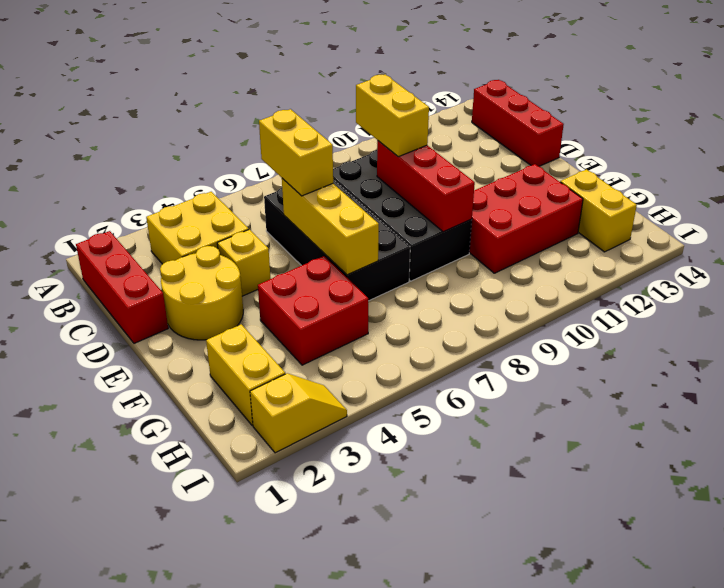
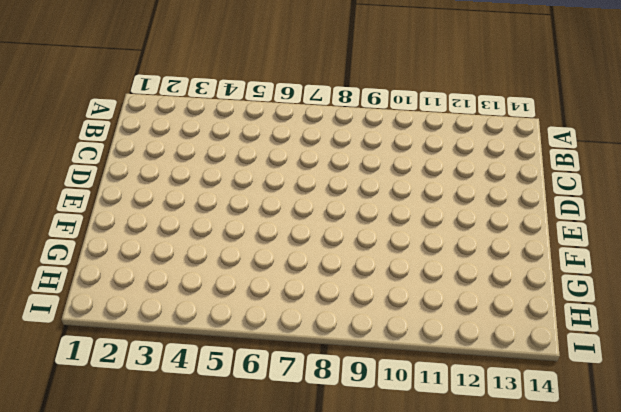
none -> red 1x3 brick [76,231,168,343]
none -> yellow 2x2 brick [146,192,249,264]
none -> red 1x3 brick [472,80,564,166]

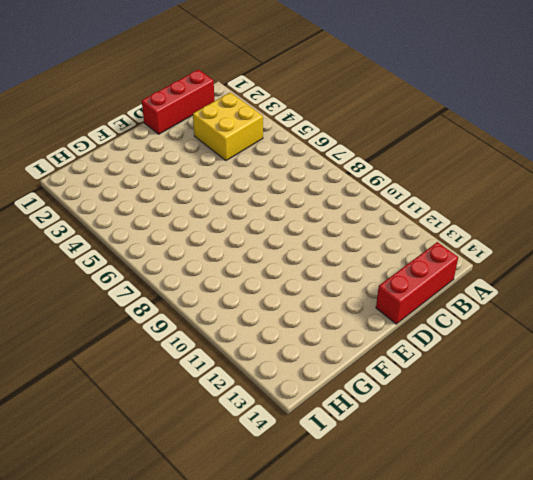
none -> black 2x4 brick [264,180,410,301]
none -> black 2x4 brick [333,150,472,281]
none -> yellow 2x2 round brick [160,246,243,340]

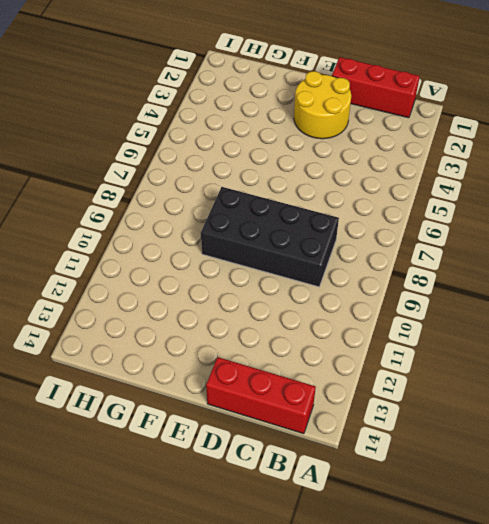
none -> yellow 2x2 brick [146,192,249,264]
none -> black 2x4 brick [264,180,410,301]
none -> yellow 1x1 brick [217,229,271,296]

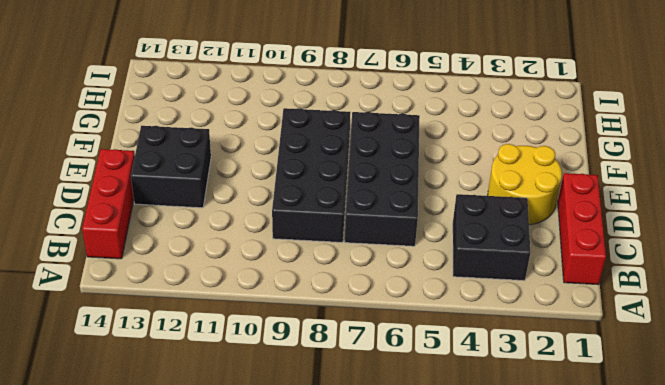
black 2x2 brick [453,194,530,281] -> yellow 2x2 brick [146,192,249,264]
black 2x2 brick [131,126,211,208] -> none
none -> yellow 1x1 brick [217,229,271,296]
none -> red 2x2 brick [258,256,368,365]
none -> red 2x3 brick [469,164,583,273]

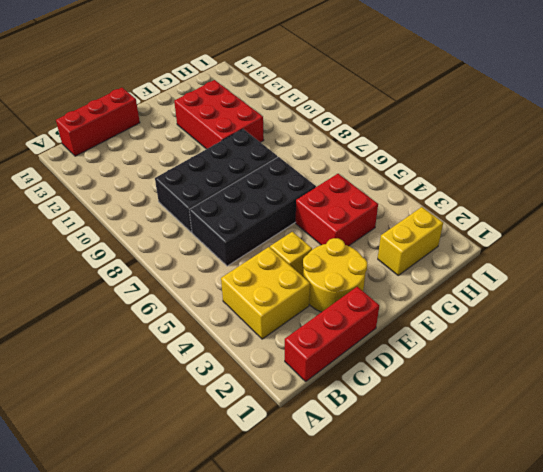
none -> yellow 1x2 brick [561,169,637,252]
none -> yellow 1x2 slope [250,373,347,453]
none -> yellow 1x3 brick [282,178,379,275]

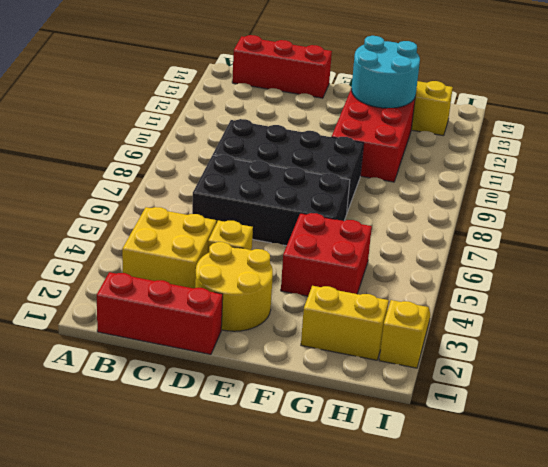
cyan 2x2 round brick [351,36,420,108] -> none
none -> yellow 1x3 brick [282,178,379,275]
none -> red 1x3 brick [377,141,475,232]
none -> yellow 1x2 brick [259,109,333,196]

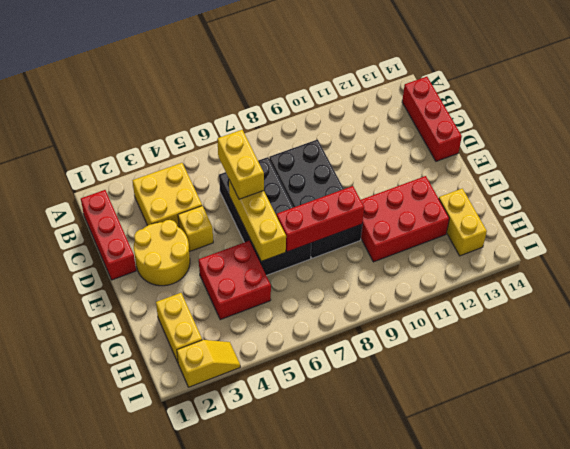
red 1x3 brick [277,186,364,252] -> red 1x3 brick turned to [377,141,475,232]
none -> yellow 1x2 brick [356,75,429,157]

